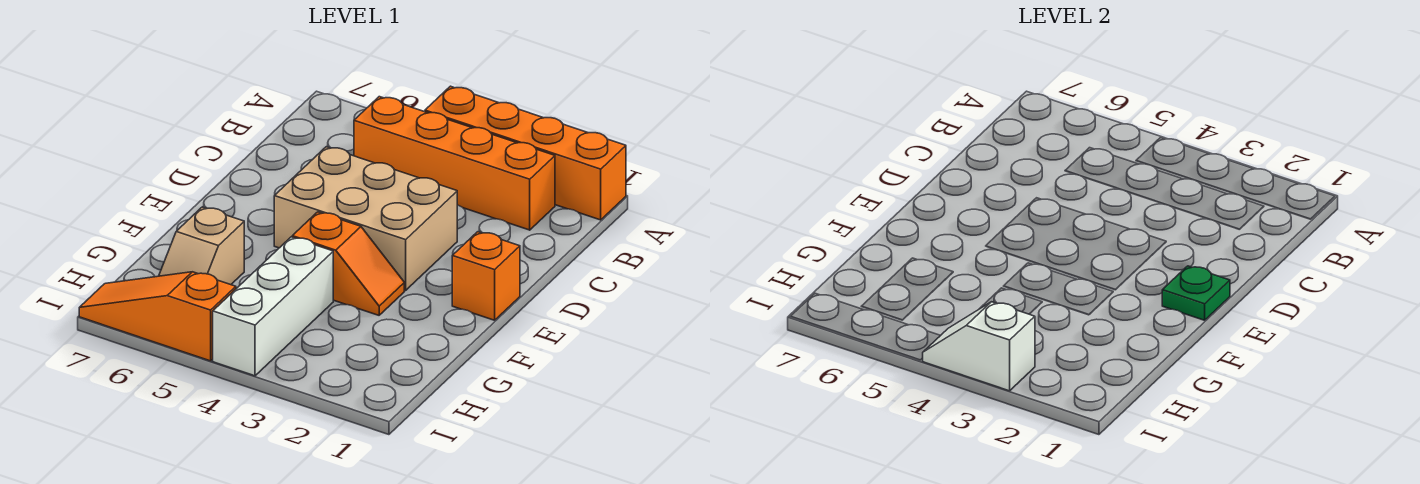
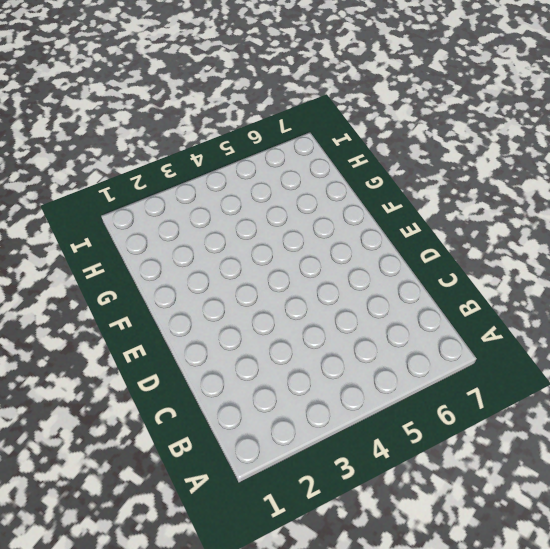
none -> orange 1x4 brick [425,86,626,220]
none -> orange 1x4 brick [354,97,555,230]

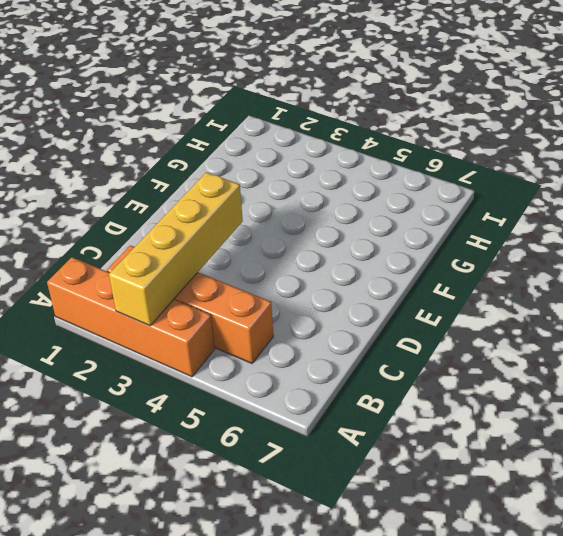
yellow 1x4 brick [109,172,243,326] -> none
none -> tan 2x3 brick [274,147,457,290]
none -> orange 1x1 brick [452,232,520,320]

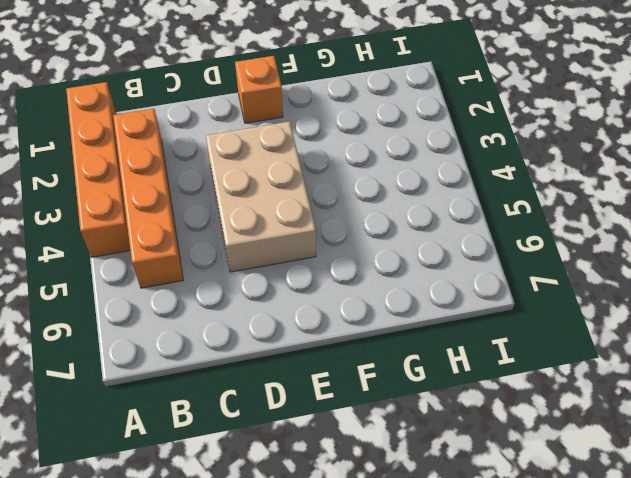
none -> orange 1x2 slope [292,212,404,315]
none -> white 1x3 brick [213,237,333,376]

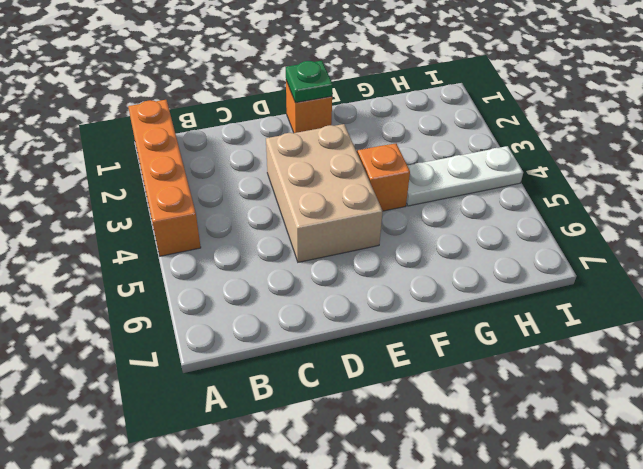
white 1x3 plate [406,146,523,206] -> white 1x3 brick [213,237,333,376]
none -> orange 1x4 brick [354,97,555,230]
none -> tan 1x2 slope [159,207,244,285]

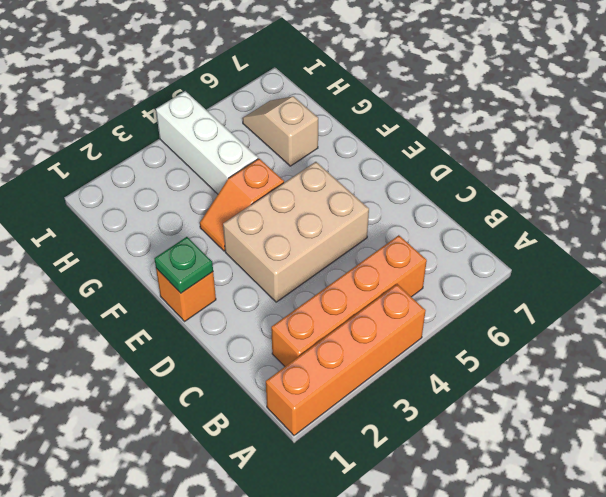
none -> orange 1x3 slope [79,272,236,361]
none -> white 1x2 slope [923,302,1035,391]

